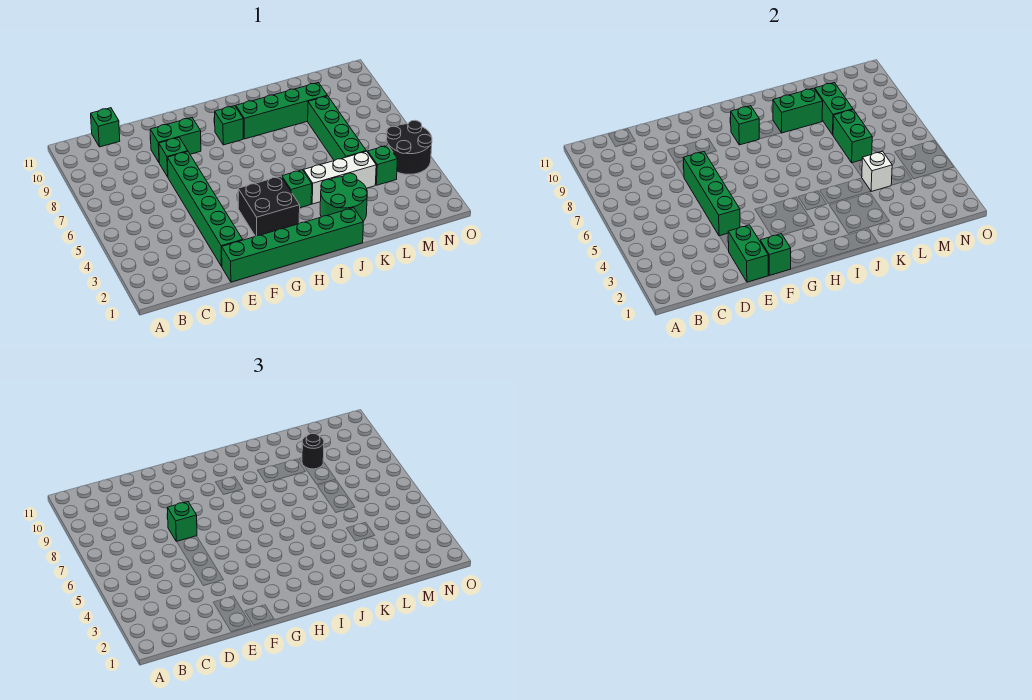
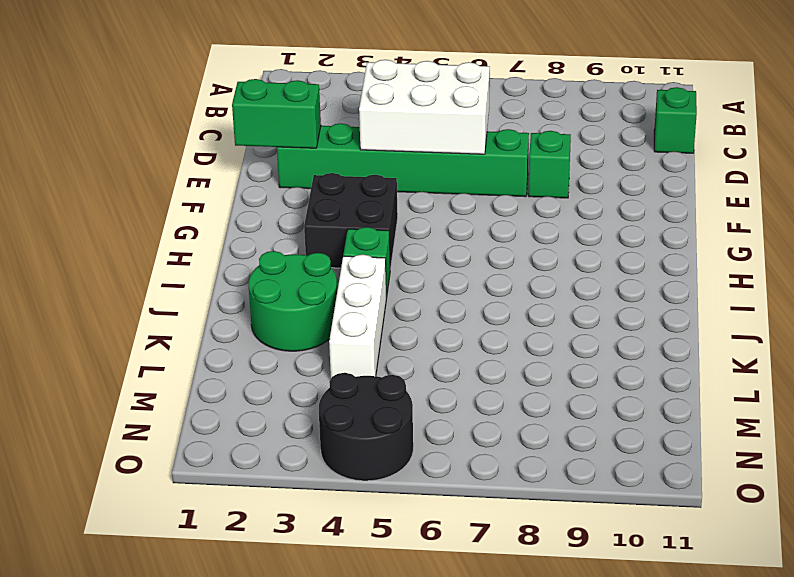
white 2x3 brick [359,60,490,154] -> green 1x4 brick [683,152,740,236]
none -> green 1x6 brick [222,208,363,282]
none -> green 1x2 brick [150,118,201,162]
none -> green 1x1 brick [215,106,243,145]

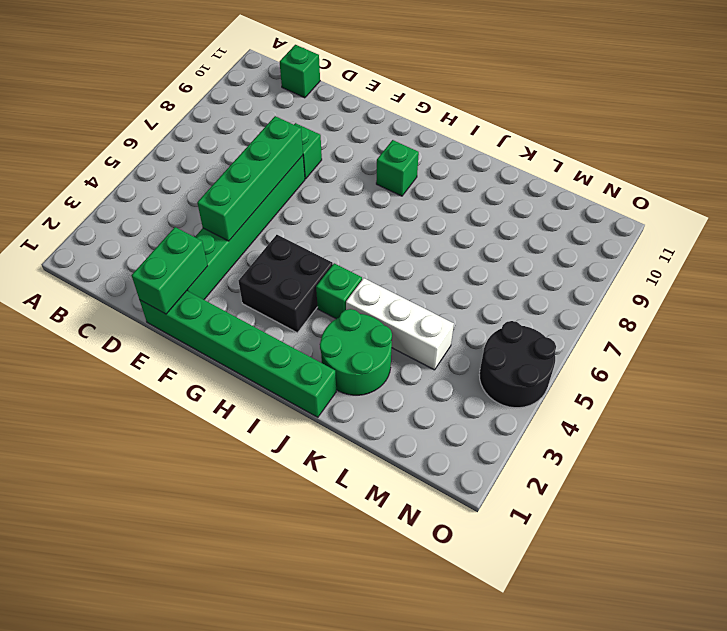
none -> green 1x2 brick [150,118,201,162]
none -> green 1x4 brick [235,83,327,139]
none -> green 1x4 brick [308,96,366,161]

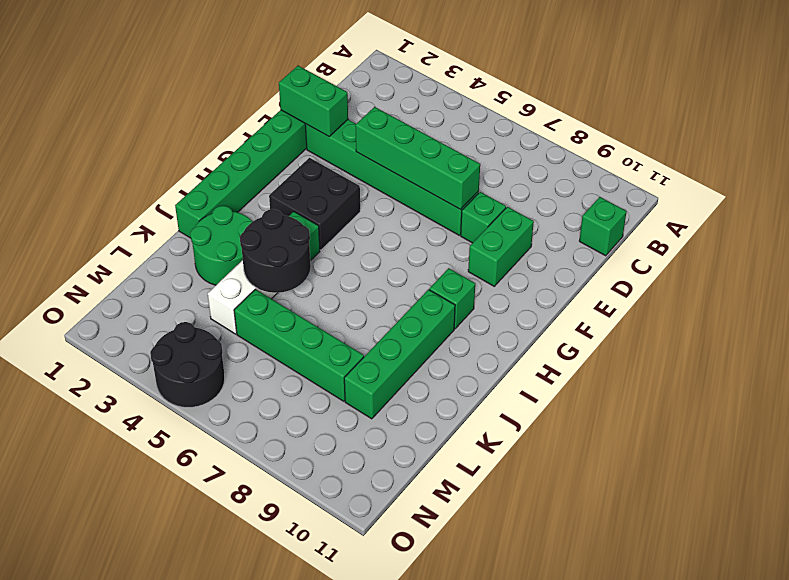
black 2x2 round brick [240,209,311,293] -> none
none -> green 1x1 brick [368,145,398,185]
none -> green 1x1 brick [760,234,791,275]
none -> green 1x1 brick [731,106,759,145]

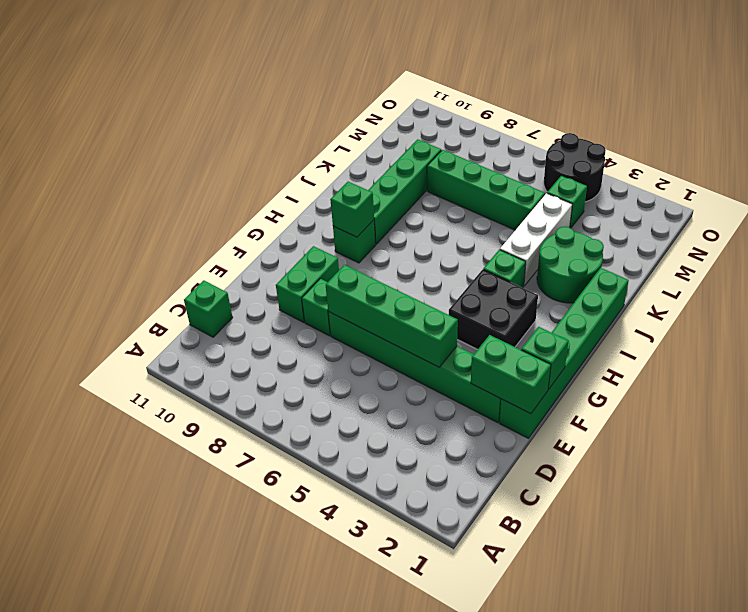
none -> green 1x2 brick [773,88,823,133]
none -> white 1x1 brick [862,151,892,191]
none -> green 1x2 brick [833,110,872,163]

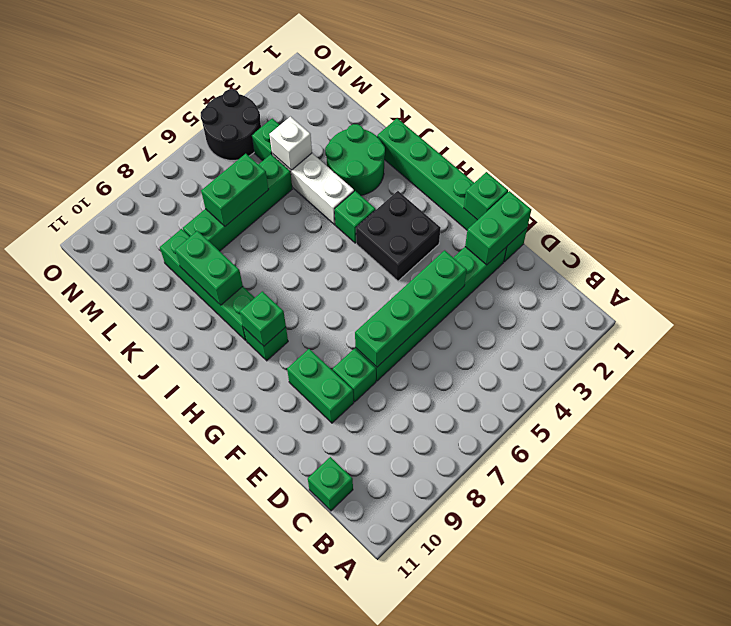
none -> green 1x2 brick [815,83,853,135]
none -> green 1x1 brick [167,502,197,542]
none -> black 1x1 round brick [302,434,324,469]

